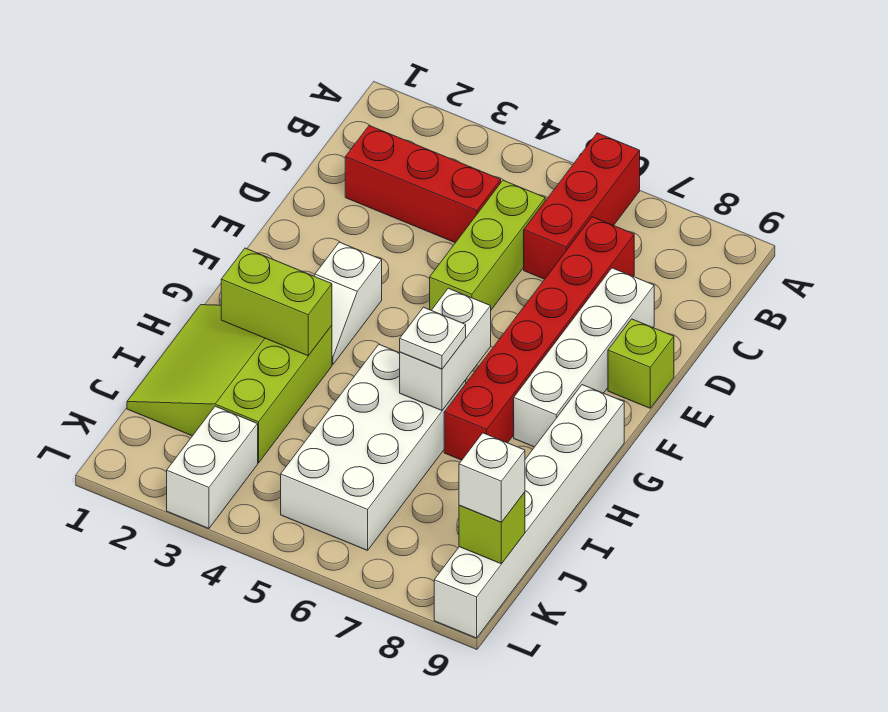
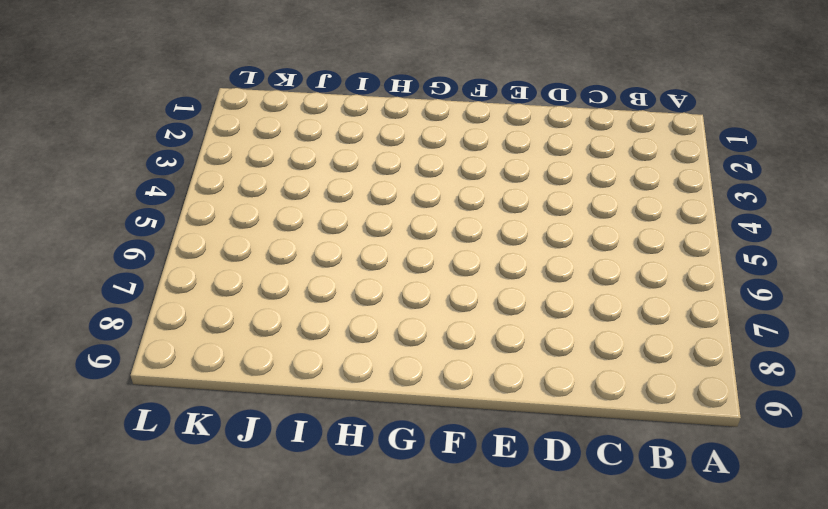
none -> red 1x3 brick [524,133,640,279]
none -> red 1x3 brick [345,126,501,243]
none -> lime 1x3 brick [430,180,545,310]

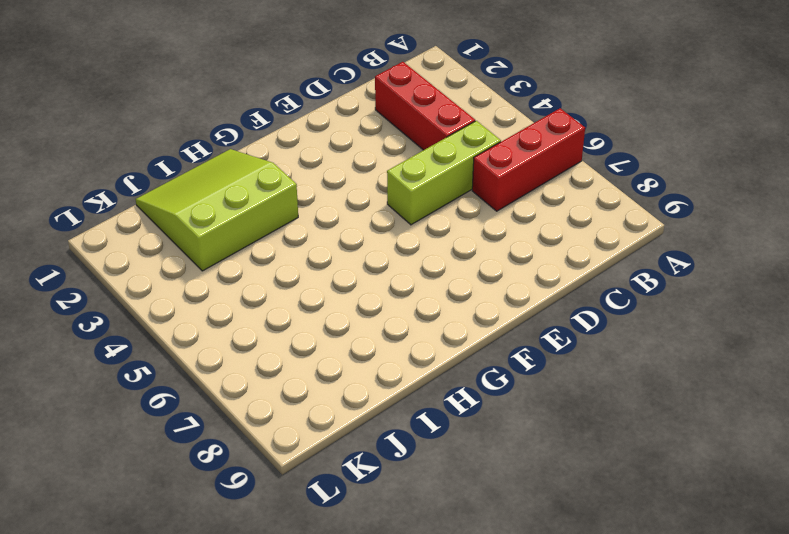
none -> red 1x6 brick [444,217,634,460]
none -> white 1x4 brick [514,268,654,447]
none -> lime 1x1 brick [608,319,674,408]

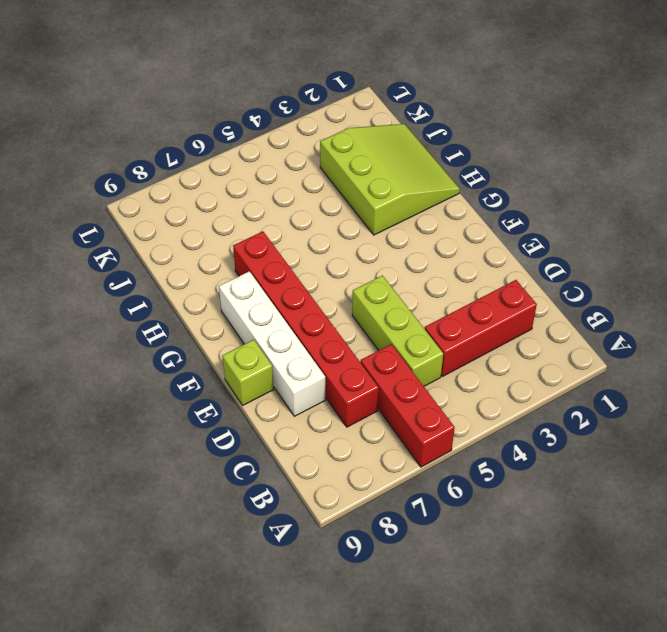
none -> white 1x2 slope [314,242,382,364]
none -> white 1x6 brick [434,385,624,638]
none -> white 2x4 brick [281,345,466,550]

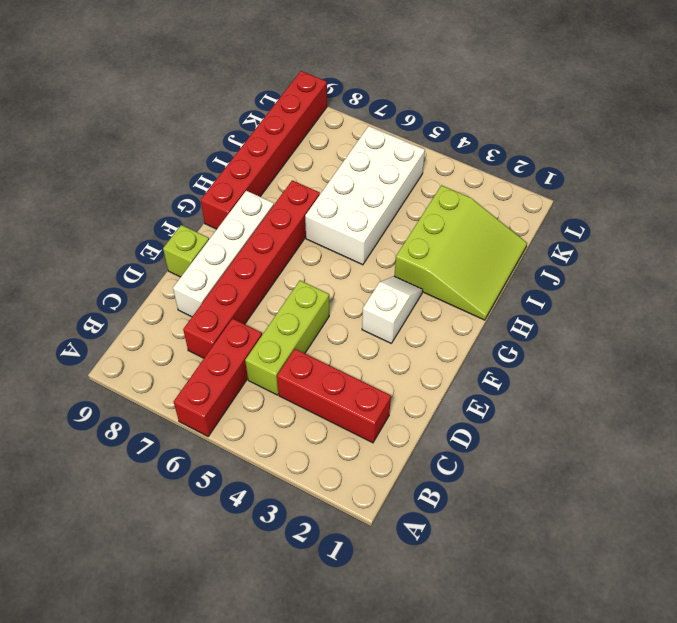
red 1x6 brick [201,71,327,229] -> white 1x6 brick [434,385,624,638]
none -> white 1x2 brick [167,406,258,528]
none -> white 1x2 brick [400,288,491,410]
none -> lime 1x2 brick [221,248,332,356]

